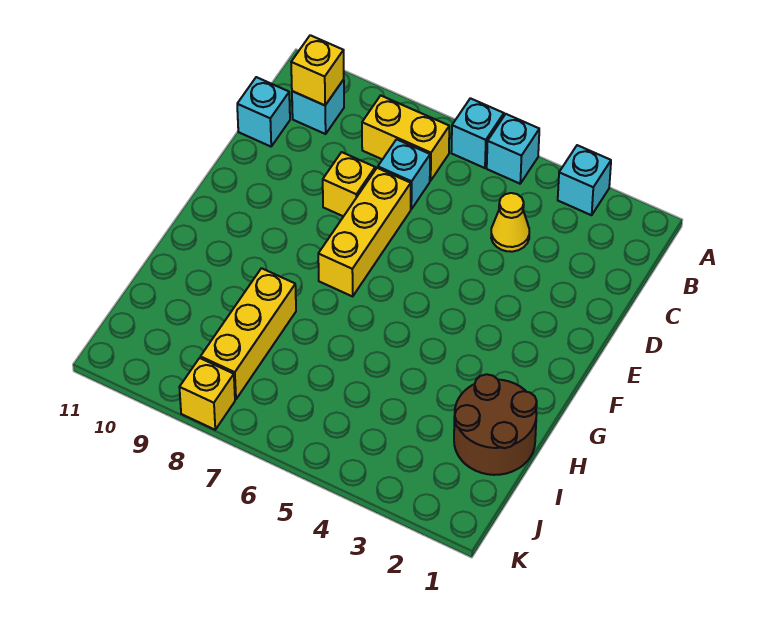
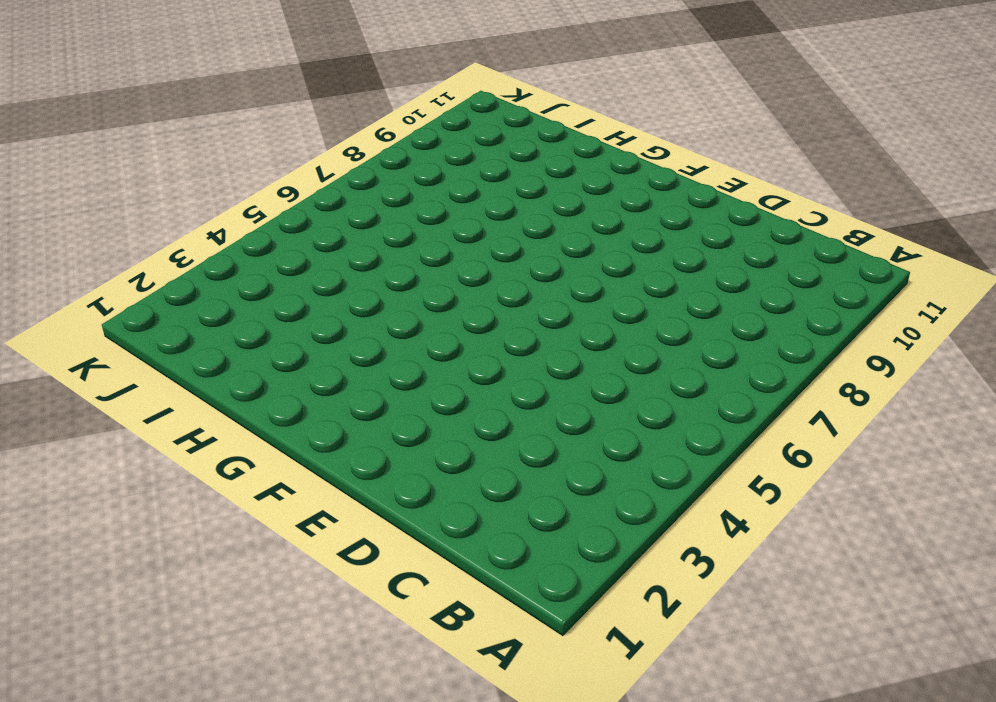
none -> cyan 1x1 brick [558,145,611,215]
none -> cyan 1x1 brick [487,114,539,184]
none -> cyan 1x1 brick [451,98,504,168]

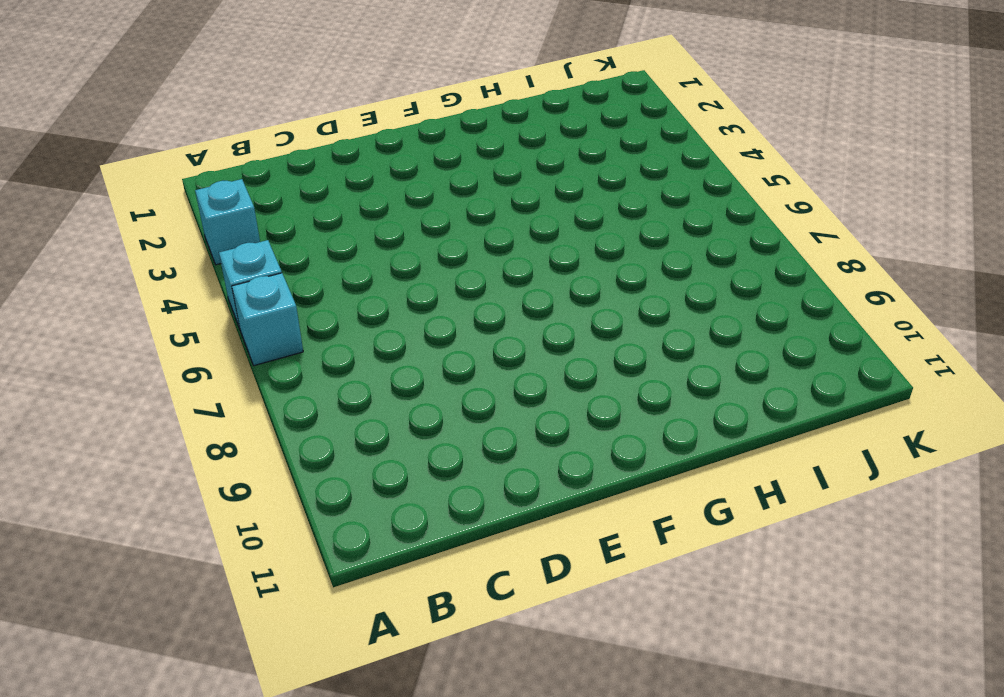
none -> yellow 1x2 brick [362,96,449,181]
none -> cyan 1x1 brick [292,80,344,134]
none -> yellow 1x1 cone [491,193,529,252]

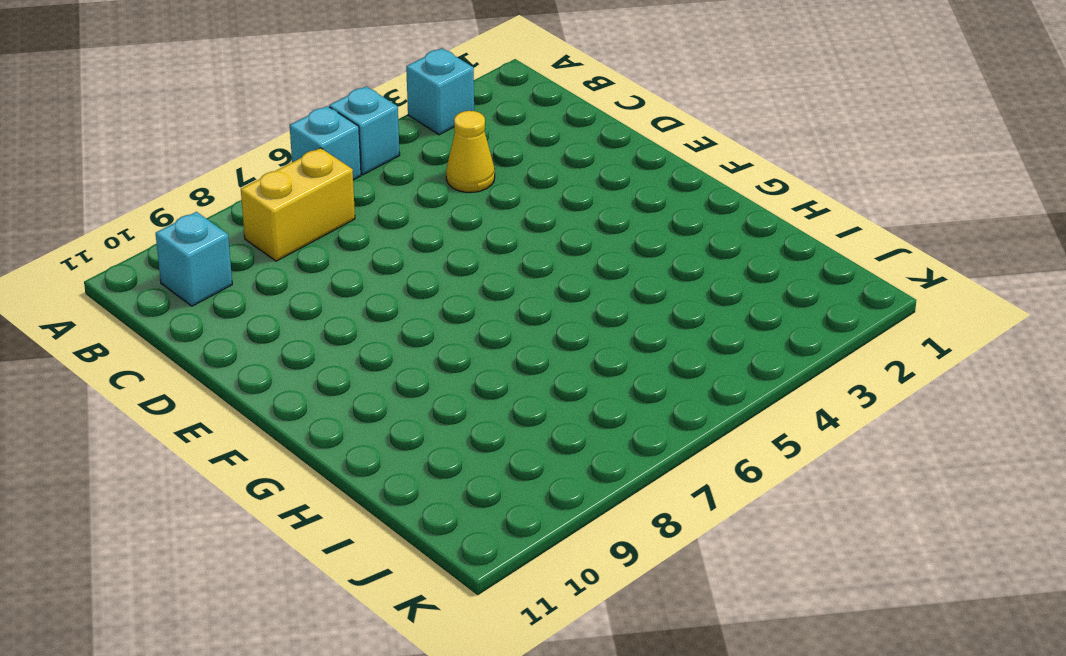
none -> cyan 1x1 brick [378,139,430,209]
none -> cyan 1x1 brick [237,77,290,147]
none -> yellow 1x3 brick [318,168,411,296]

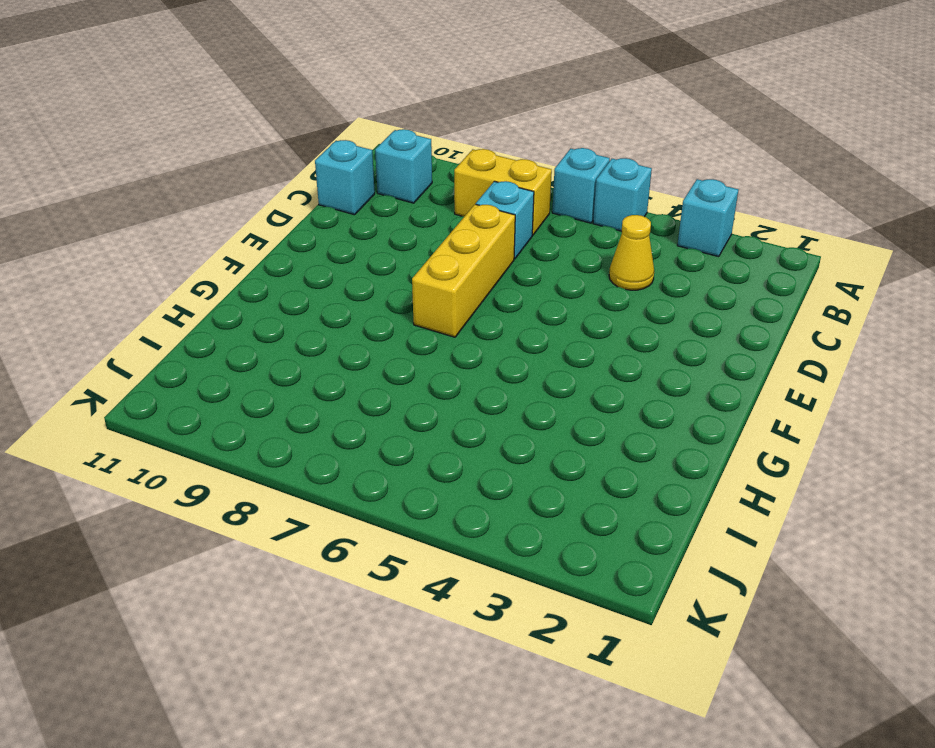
none -> yellow 1x1 brick [323,152,375,216]
none -> brown 2x2 round brick [454,374,537,475]
none -> yellow 1x3 brick [200,268,296,399]

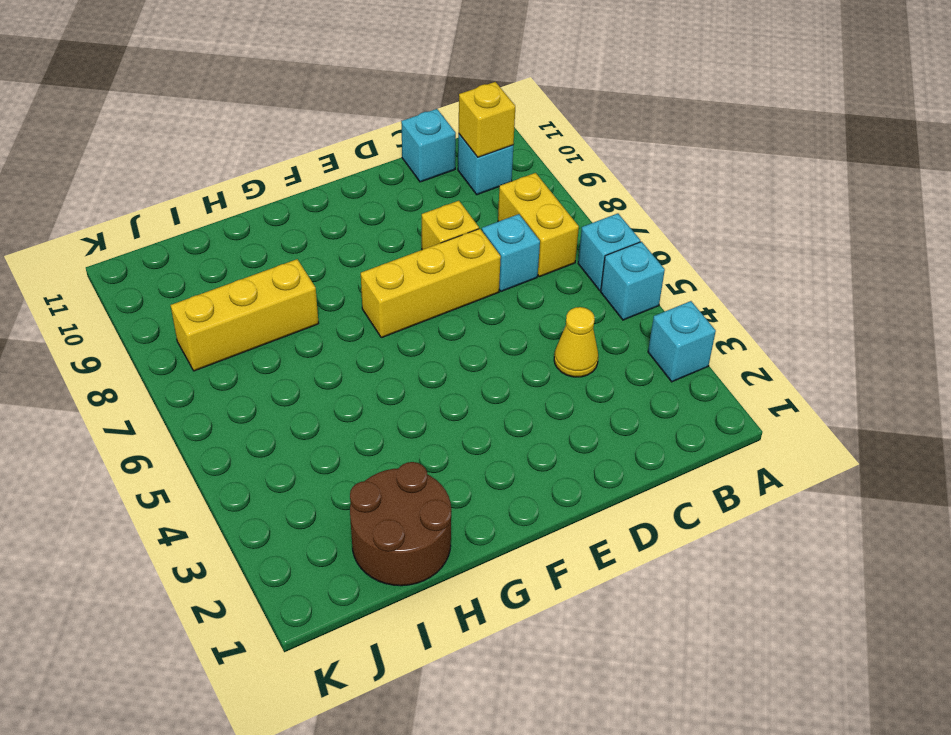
none -> yellow 1x1 brick [179,358,235,430]

